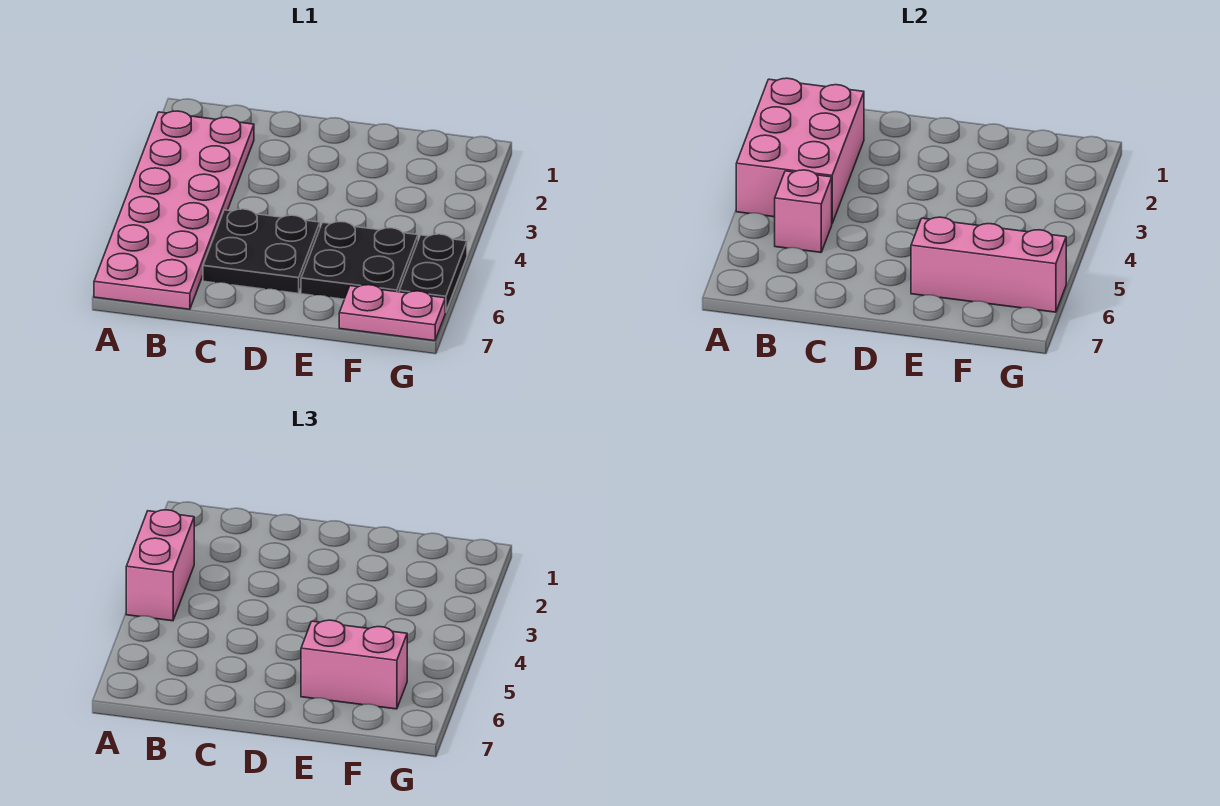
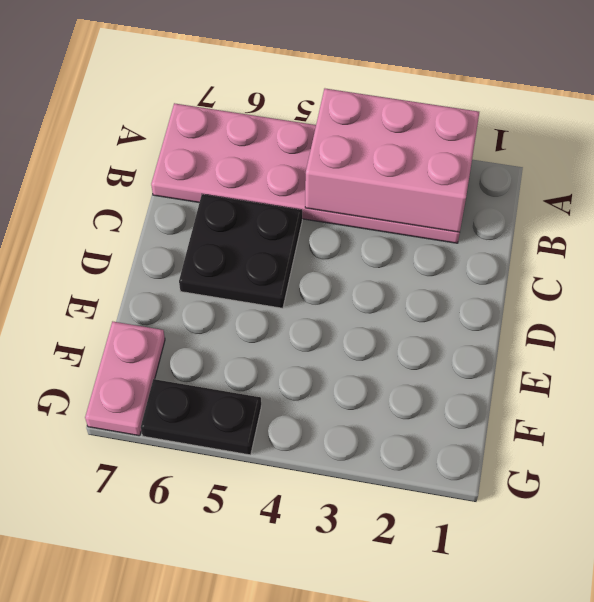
none -> black 2x2 plate [301,222,418,299]
none -> pink 1x1 brick [775,170,832,252]

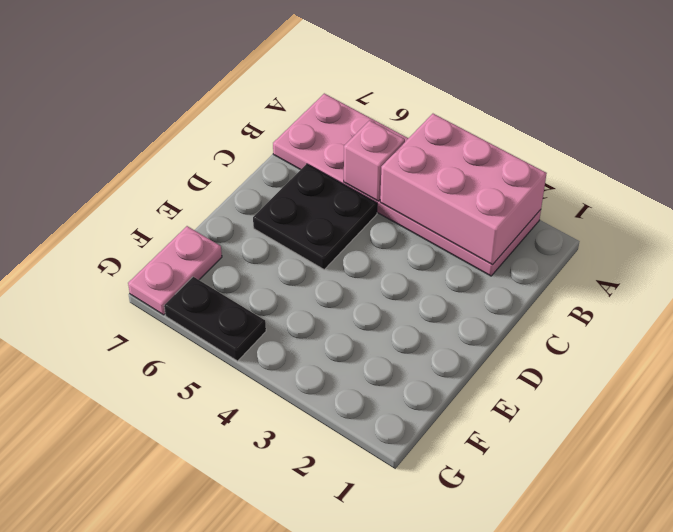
none -> black 2x2 plate [301,222,418,299]
none -> pink 1x3 brick [911,217,1066,312]

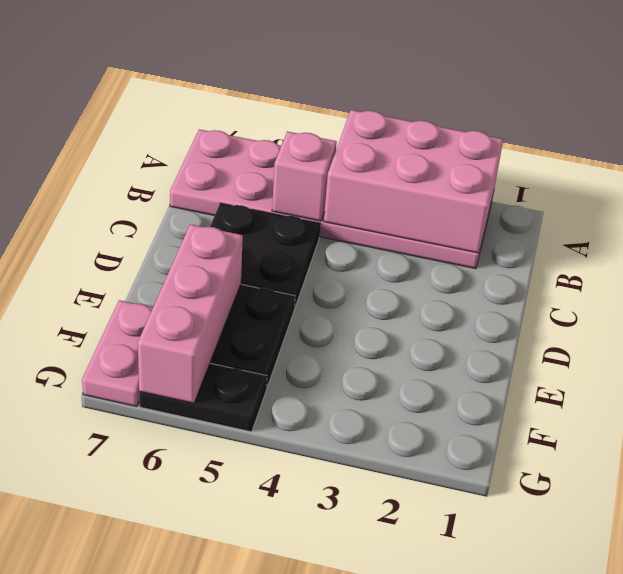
none -> pink 1x2 brick [126,510,194,621]
none -> pink 1x2 brick [301,620,407,709]

